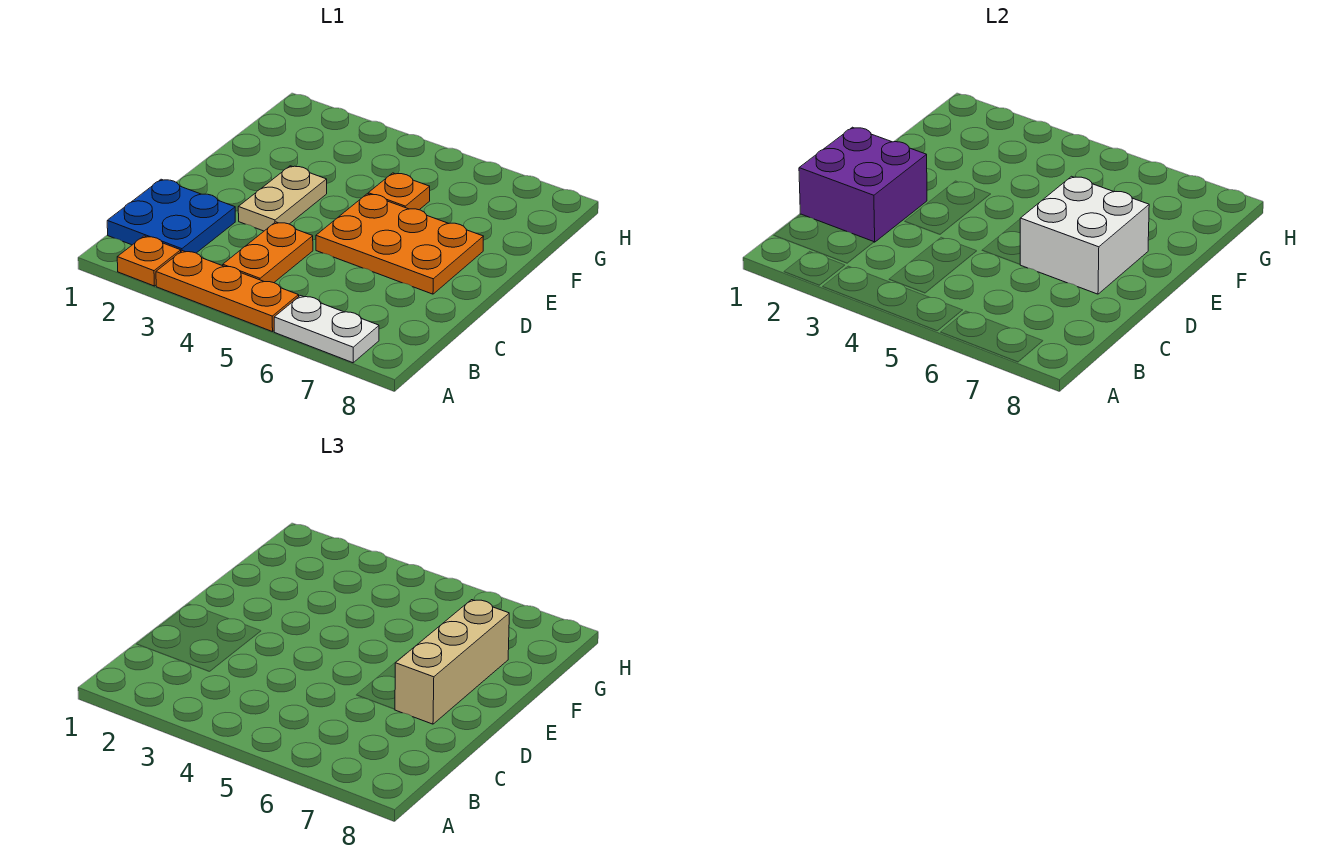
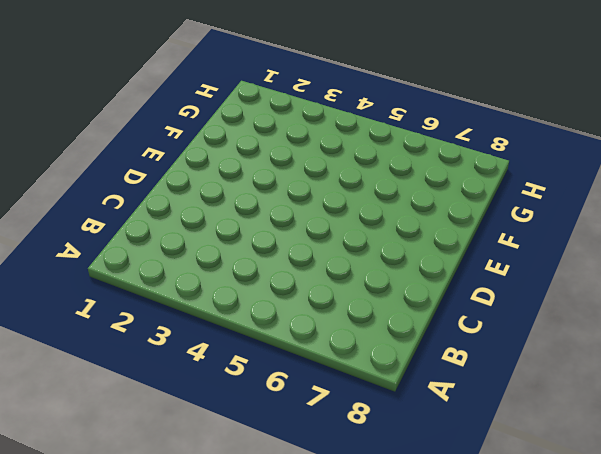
none -> orange 1x1 plate [117,236,181,286]
none -> orange 1x3 plate [156,251,299,332]

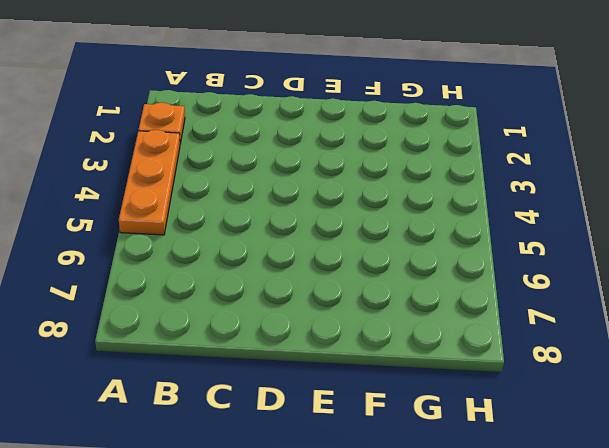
none -> white 1x2 plate [274,296,379,363]
none -> blue 2x2 plate [107,179,235,253]

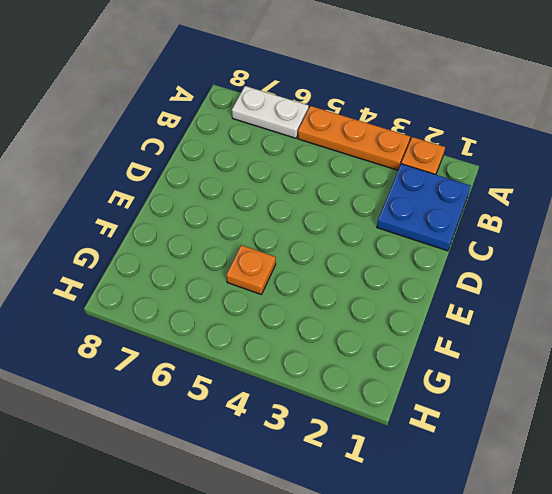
none -> orange 1x2 plate [223,222,313,283]
none -> tan 1x2 plate [238,166,327,231]

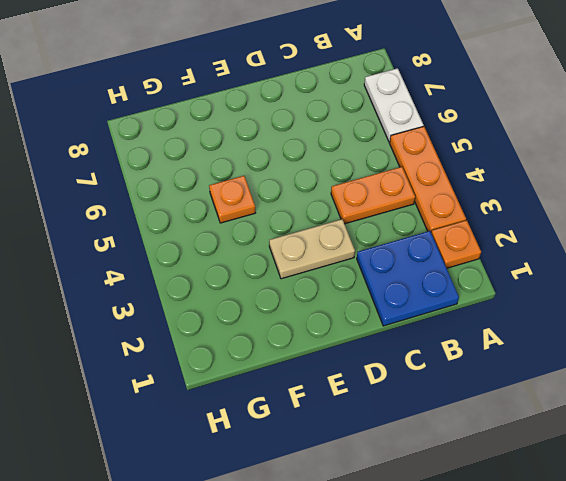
none -> orange 2x3 plate [316,194,484,294]
none -> purple 2x2 brick [799,127,927,242]

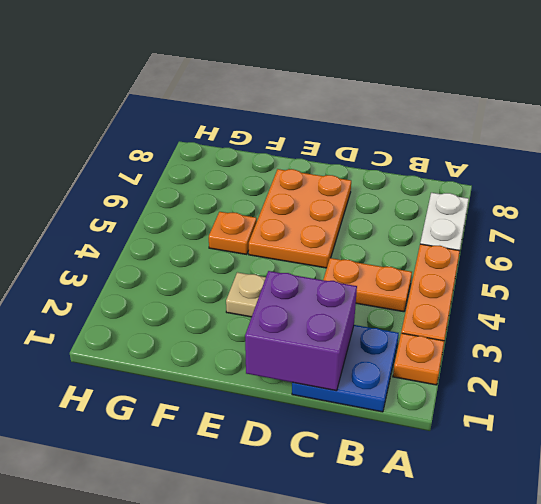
none -> white 2x2 brick [1020,176,1149,294]
none -> tan 1x3 brick [395,600,509,724]

